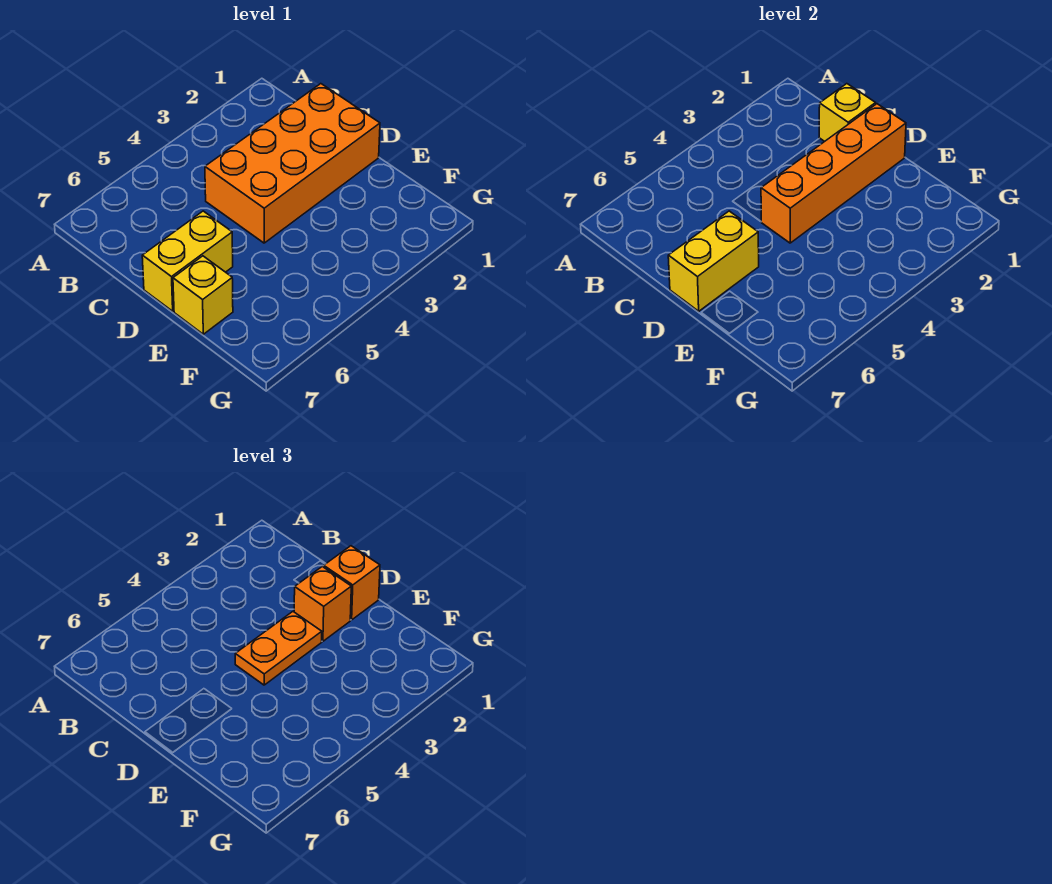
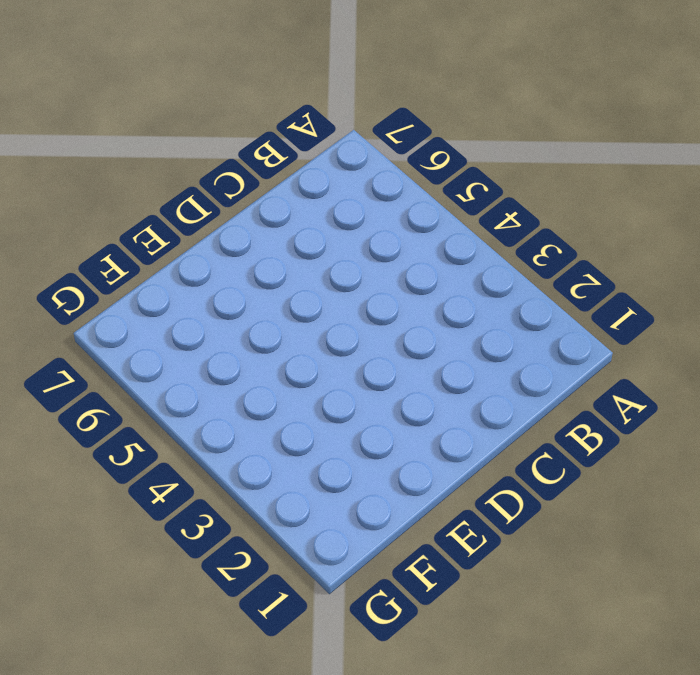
none -> orange 2x4 brick [205,84,380,243]
none -> yellow 1x2 brick [142,211,233,311]

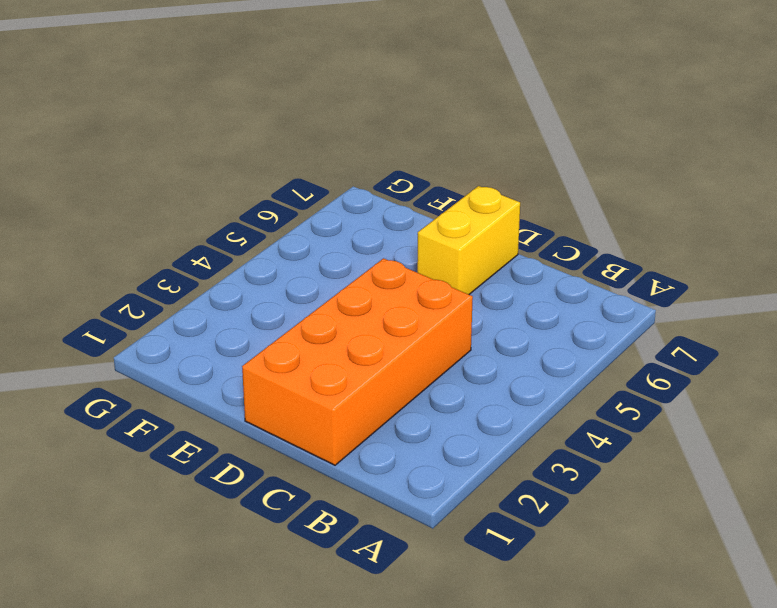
none -> yellow 1x1 brick [173,256,233,334]
none -> yellow 1x1 brick [819,84,876,141]

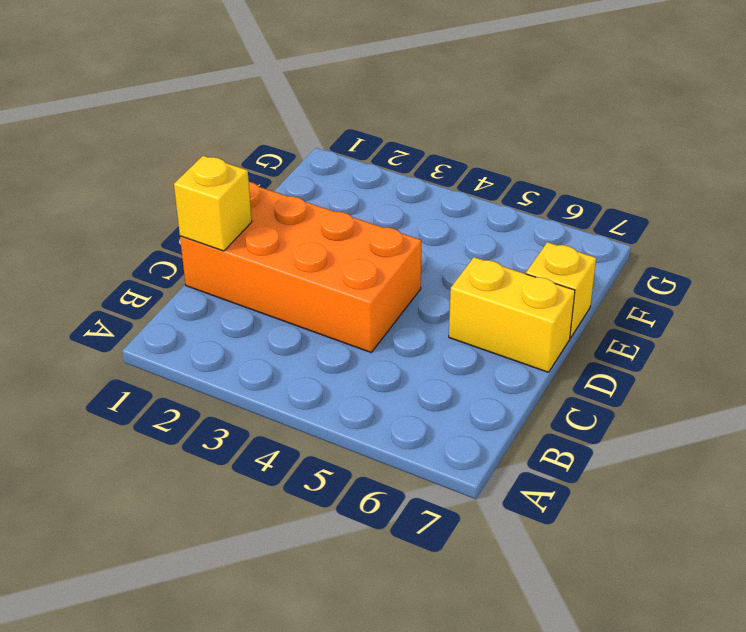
none -> orange 1x4 brick [761,104,906,243]
none -> yellow 1x2 brick [668,211,759,311]

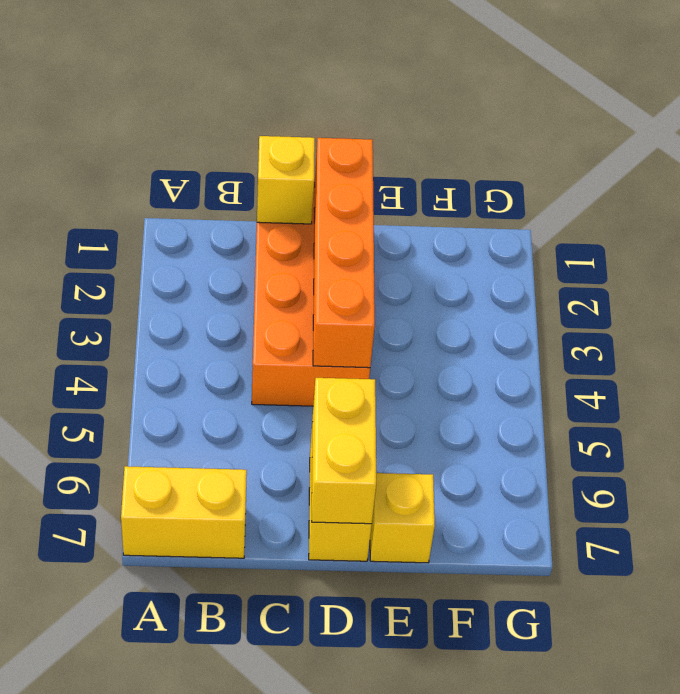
yellow 1x2 brick [121,466,247,558] -> none
none -> orange 1x1 brick [324,546,380,620]
none -> orange 1x1 brick [294,566,351,641]

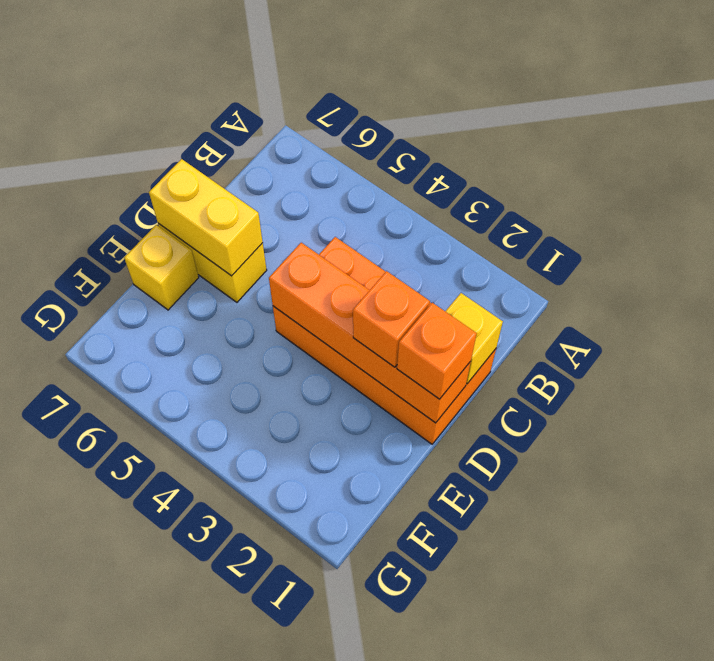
none -> orange 1x2 plate [235,612,322,685]

